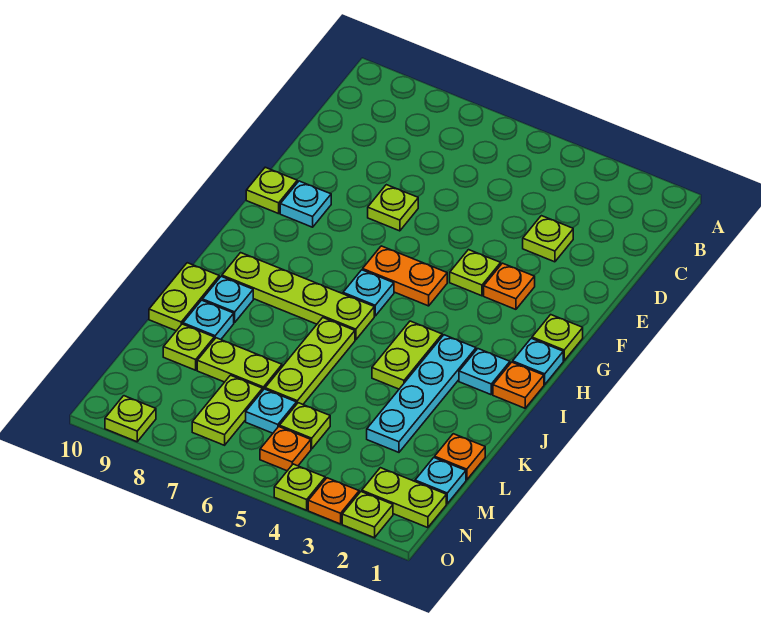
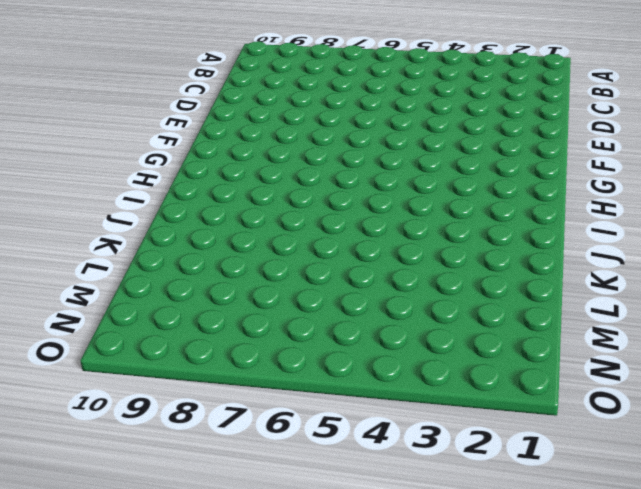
none -> lime 1x1 plate [523,216,573,262]
none -> lime 1x1 plate [368,185,418,231]
none -> orange 1x1 plate [484,263,535,309]
none -> lime 1x1 plate [450,250,501,296]

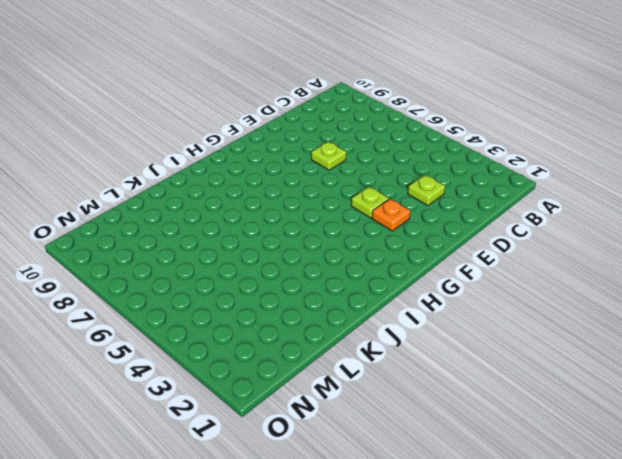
none -> cyan 1x1 plate [280,181,331,227]
none -> lime 1x1 plate [246,167,297,214]
none -> lime 1x1 plate [532,315,583,361]
none -> orange 1x2 plate [363,246,447,306]

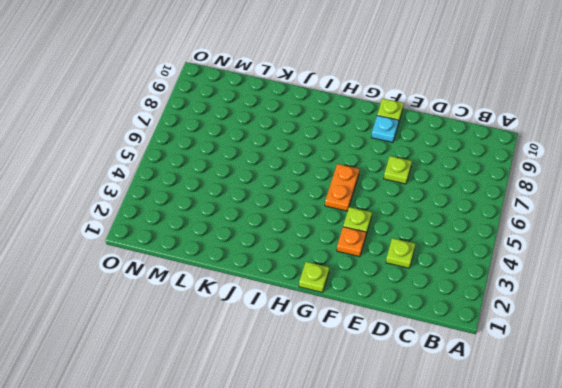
none -> cyan 1x1 plate [513,338,563,384]
none -> cyan 1x1 plate [343,270,394,316]
none -> orange 1x1 plate [493,362,544,408]
none -> cyan 1x1 plate [459,349,510,395]

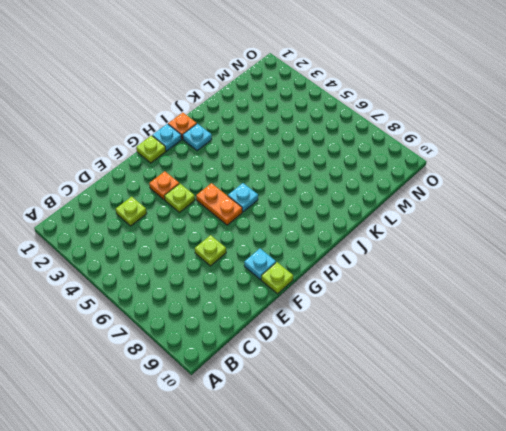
none -> cyan 1x4 plate [367,335,476,452]
none -> lime 1x2 plate [372,321,442,389]
none -> lime 1x4 plate [222,253,374,340]
none -> lime 1x3 plate [265,318,355,404]

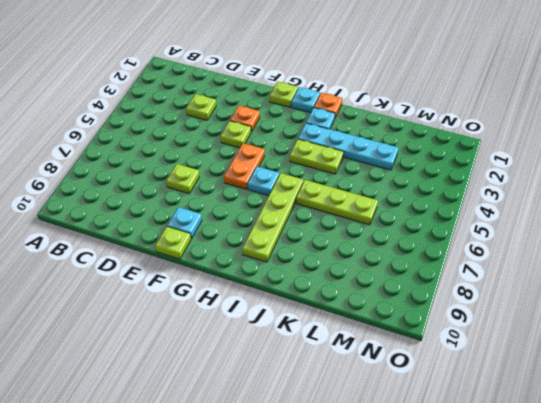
none -> cyan 1x1 plate [202,276,253,323]
none -> lime 1x2 plate [149,263,219,331]
none -> cyan 1x1 plate [183,300,234,339]
none -> orange 1x1 plate [435,434,485,480]

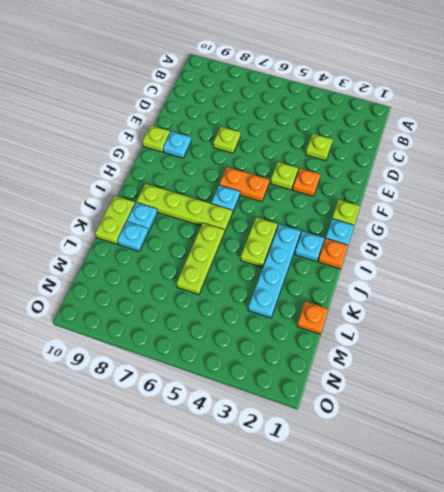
none -> lime 1x2 plate [197,338,282,390]
none -> lime 1x1 plate [163,324,214,370]
none -> cyan 1x1 plate [415,458,466,504]
none -> lime 1x1 plate [280,403,330,449]

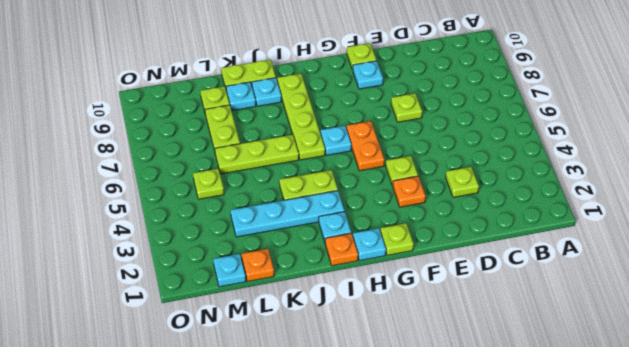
none -> cyan 1x1 plate [246,389,296,433]
none -> lime 1x2 plate [192,375,263,445]
none -> lime 1x2 plate [362,468,446,528]
none -> orange 1x1 plate [260,427,311,471]

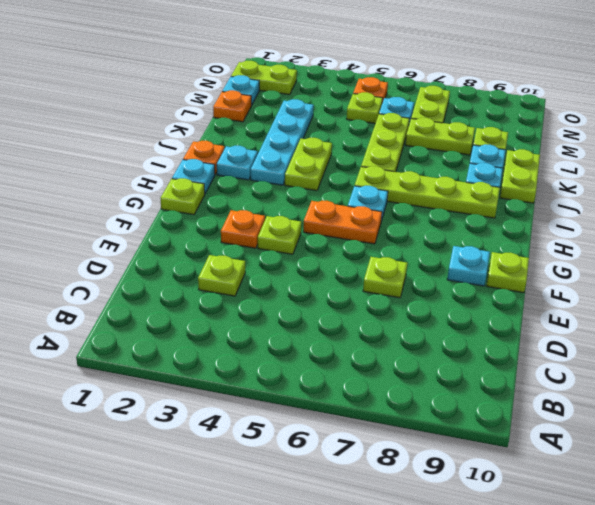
none -> lime 1x1 plate [342,492,393,538]
none -> orange 1x1 plate [308,478,359,524]
none -> lime 1x1 plate [274,464,325,510]
none -> lime 1x1 plate [105,396,156,442]

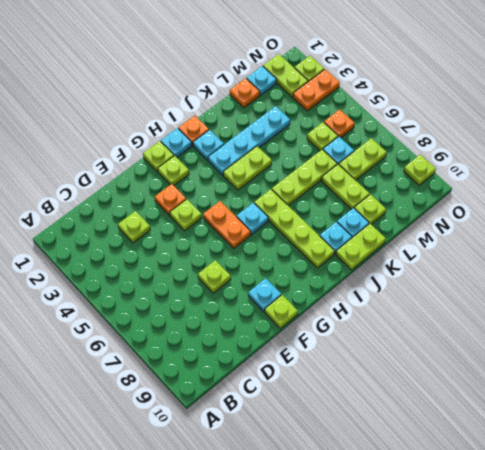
lime 1x1 plate [158,156,189,185] -> lime 1x1 plate moved to [274,464,325,510]
orange 1x2 plate [293,69,340,111] -> orange 1x1 plate [308,478,359,524]

